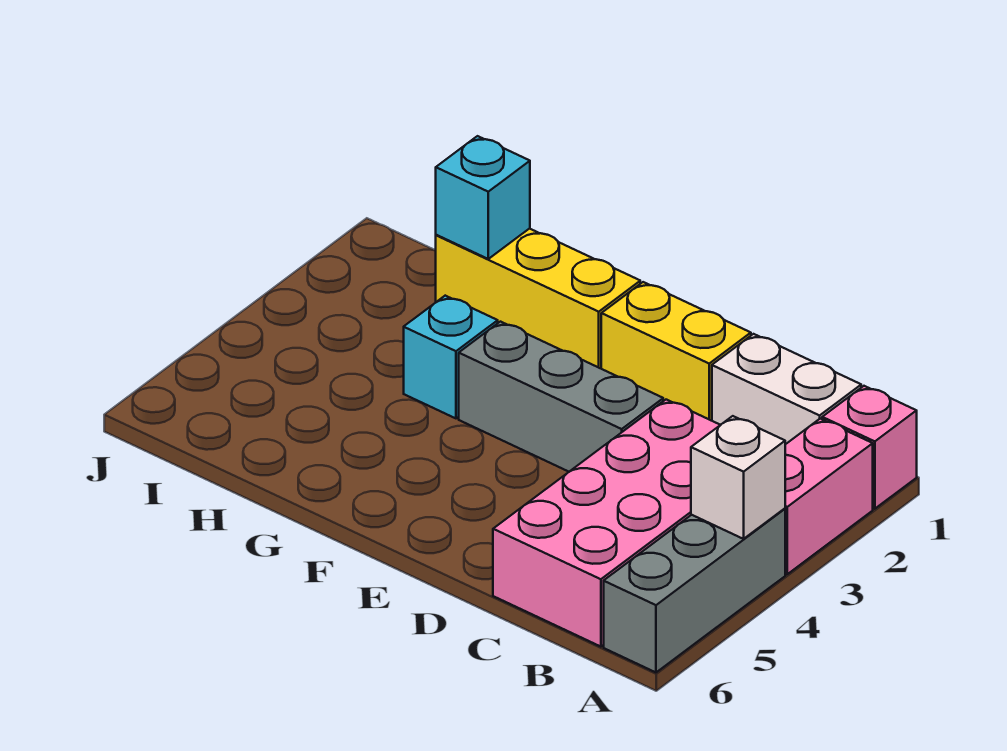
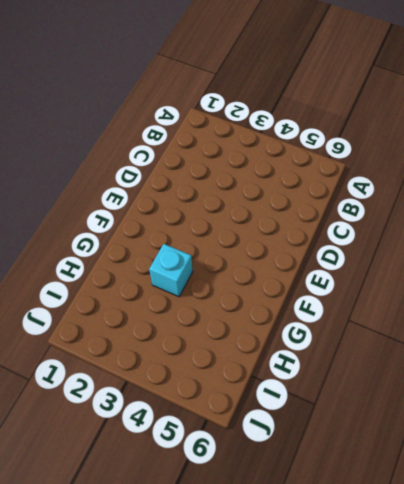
none -> pink 1x1 brick [822,386,917,509]
none -> pink 1x2 brick [785,419,873,574]

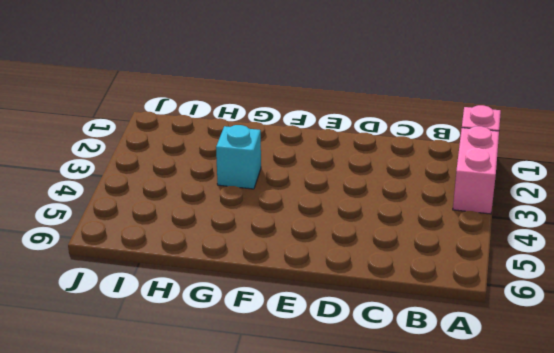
none -> grey 1x3 brick [604,509,785,672]
none -> white 1x2 brick [712,334,861,444]

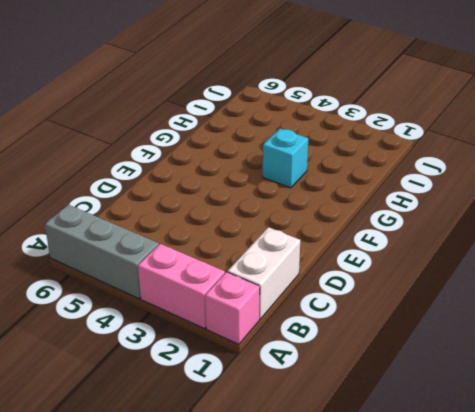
none -> pink 2x4 brick [493,400,720,647]
none -> yellow 1x2 brick [601,282,751,421]

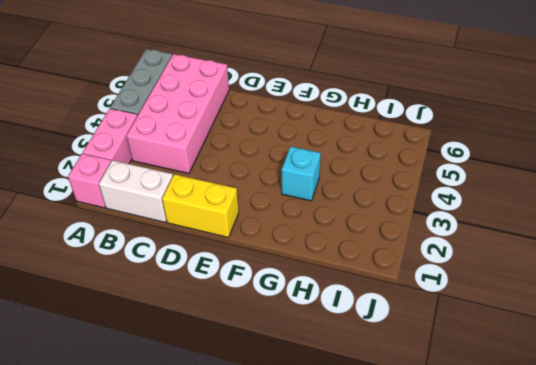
none -> grey 1x3 brick [459,322,663,472]
none -> yellow 1x3 brick [435,228,640,368]

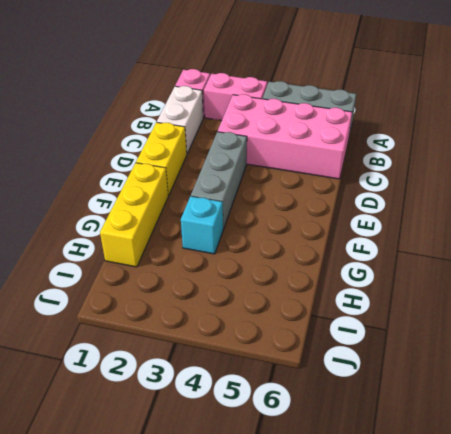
none -> white 1x1 brick [691,416,785,539]
none -> cyan 1x1 brick [436,136,530,259]

